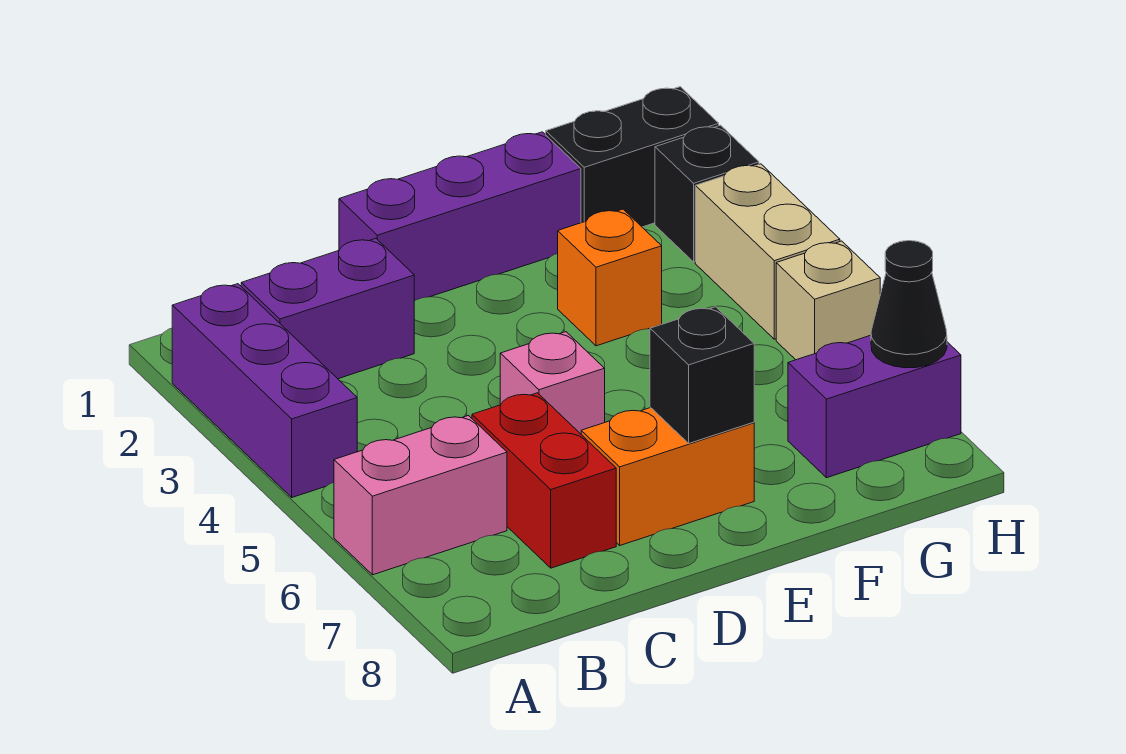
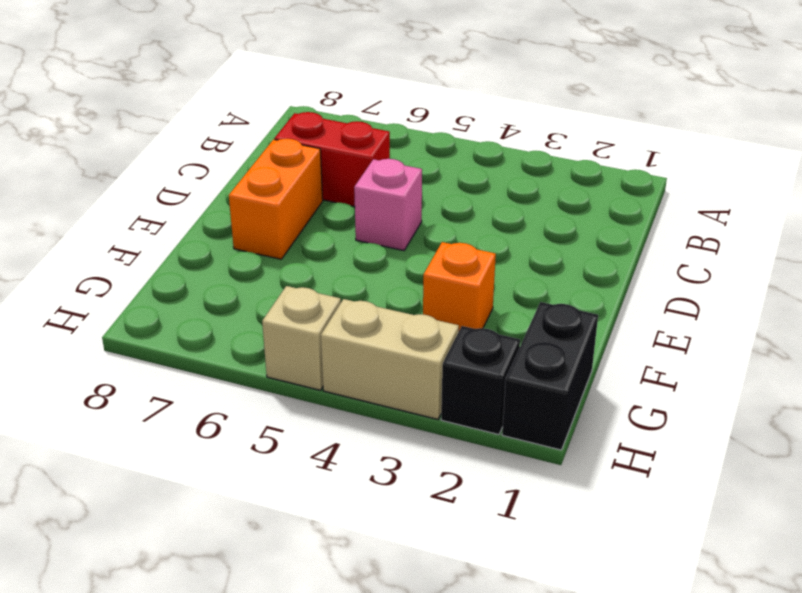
none -> purple 1x3 brick [172,284,357,497]
none -> pink 1x2 brick [334,416,507,575]
none -> purple 1x2 brick [241,238,414,379]

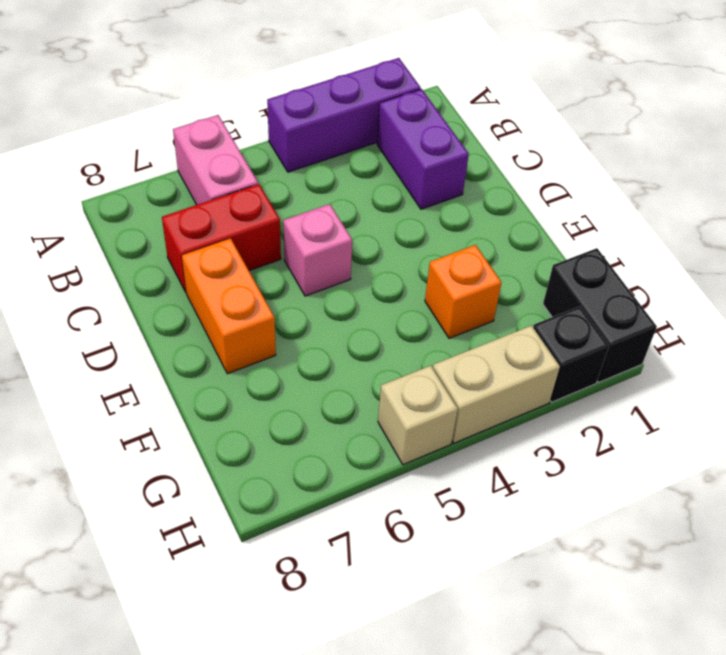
none -> purple 1x3 brick [339,132,581,301]
none -> purple 1x2 brick [788,335,961,478]
none -> black 1x1 brick [650,307,754,443]

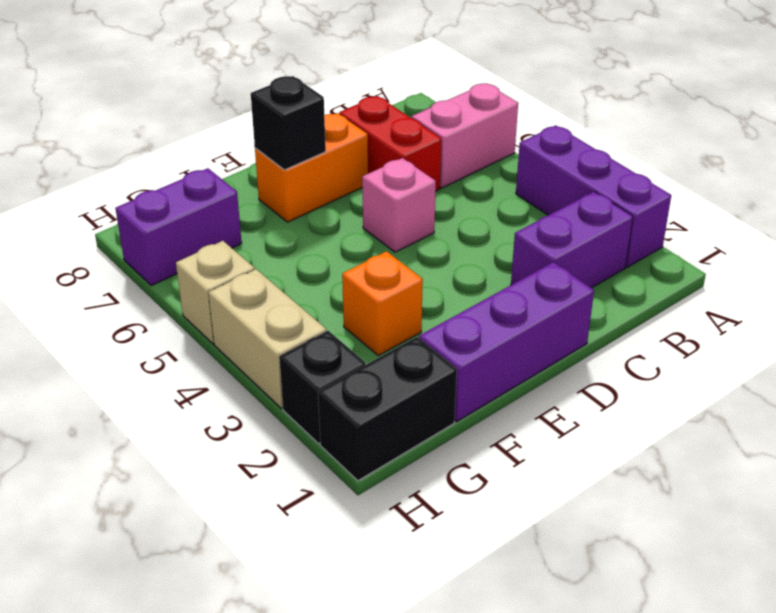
none -> black 1x1 cone [871,241,947,368]

